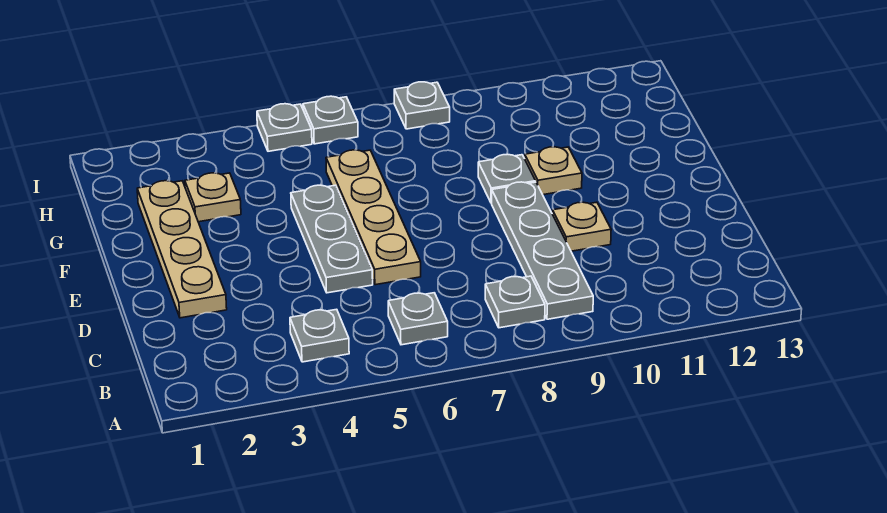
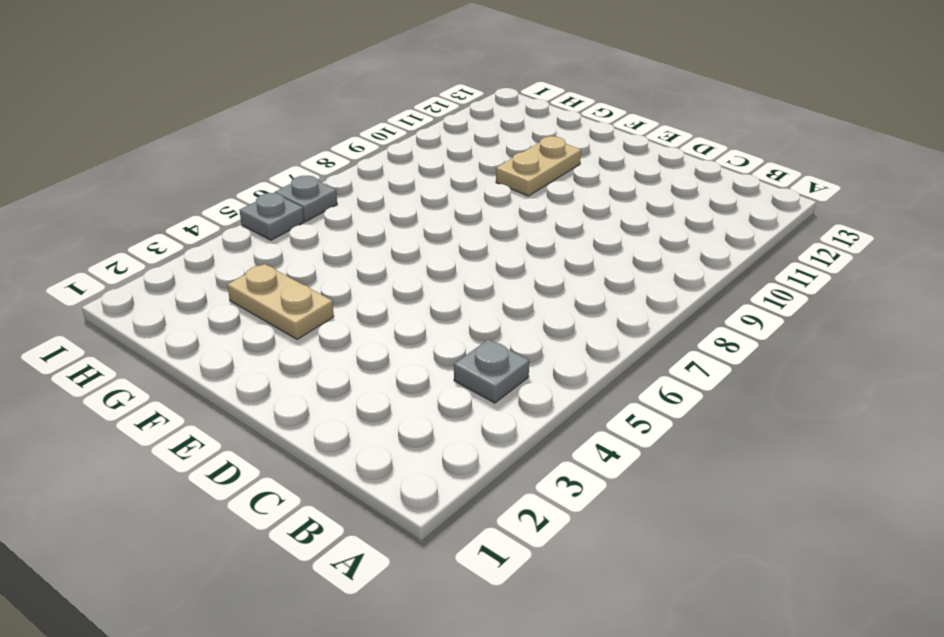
tan 1x2 plate [227,264,334,339] -> tan 1x1 plate [185,173,241,222]
tan 1x2 plate [496,136,581,196] -> tan 1x1 plate [525,147,582,195]
none -> grey 1x1 plate [388,293,448,345]
none -> grey 1x1 plate [485,276,545,328]
none -> grey 1x4 plate [492,182,593,319]

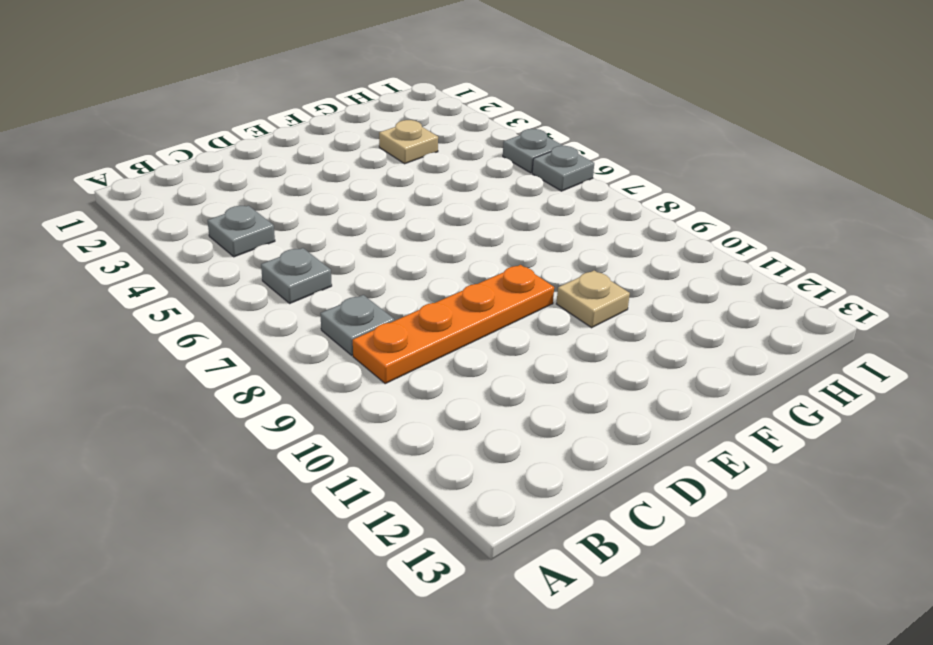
orange 1x4 plate [353,265,554,384] -> grey 1x4 plate [492,182,593,319]
none -> tan 1x4 plate [137,181,227,318]
none -> grey 1x3 plate [291,185,373,293]
none -> tan 1x4 plate [326,150,421,285]

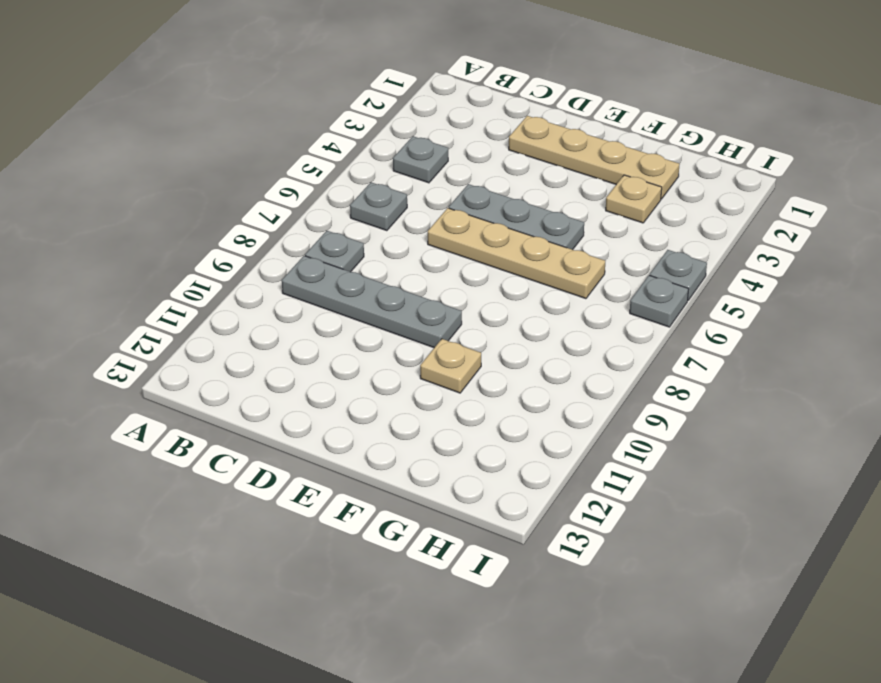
none -> tan 1x1 plate [553,202,611,251]
none -> grey 1x1 plate [478,154,536,203]
none -> grey 1x1 plate [394,82,450,129]

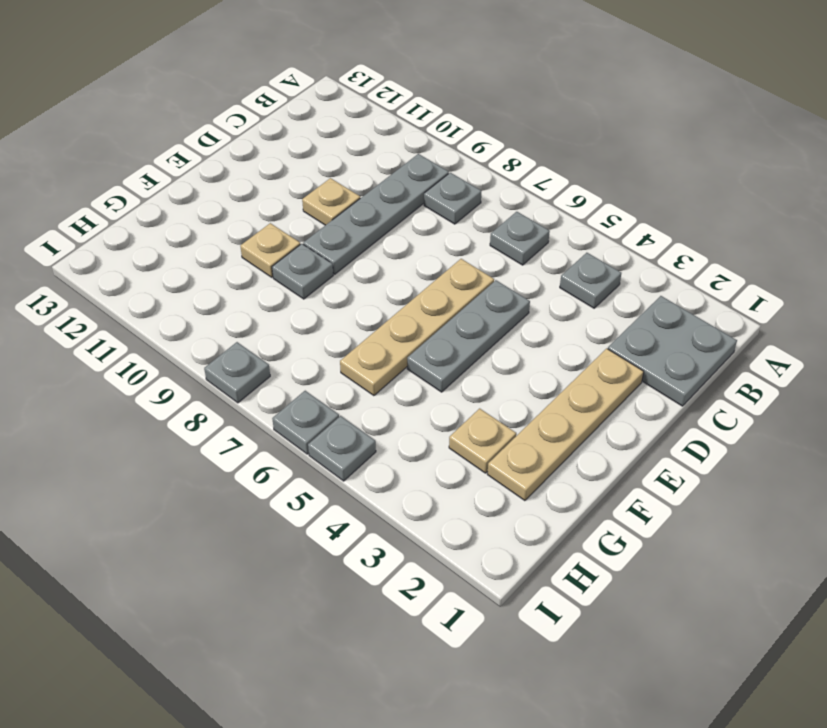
grey 2x2 plate [608,296,737,406] -> none

